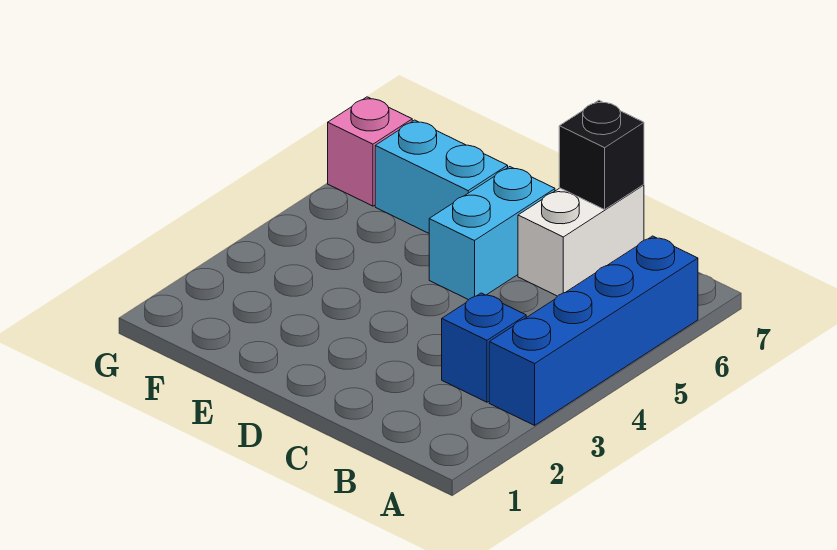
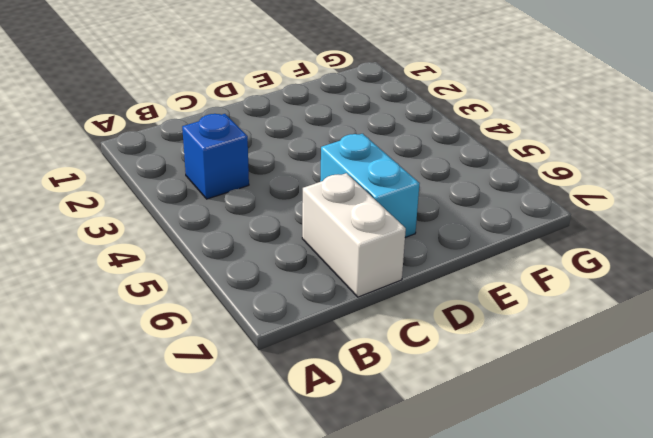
none -> blue 1x4 brick [489,236,698,425]
none -> cyan 1x2 brick [375,120,508,233]

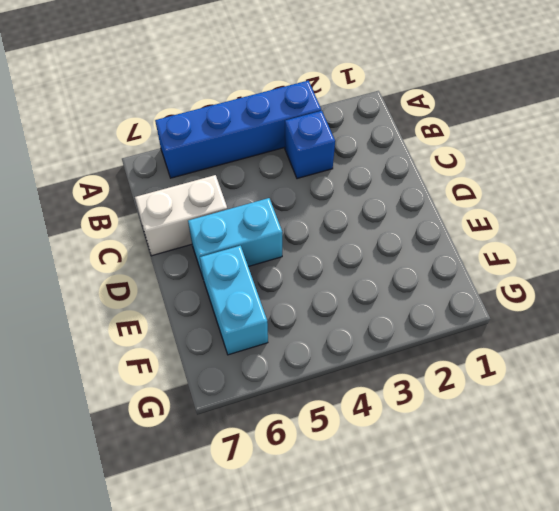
none -> pink 1x1 brick [328,97,412,206]
none -> black 1x1 brick [559,100,644,209]

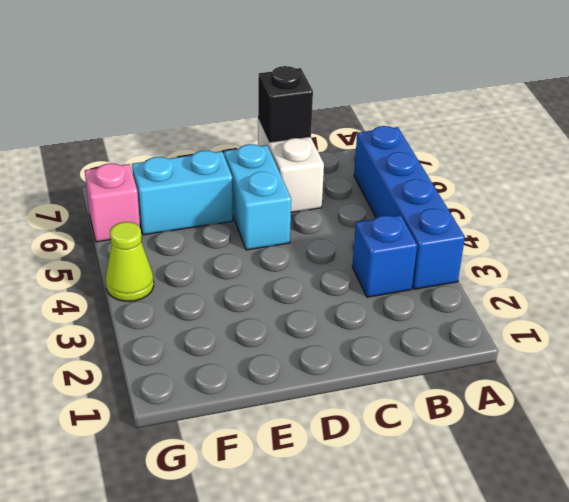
lime 1x1 cone [106,222,154,301] -> none

